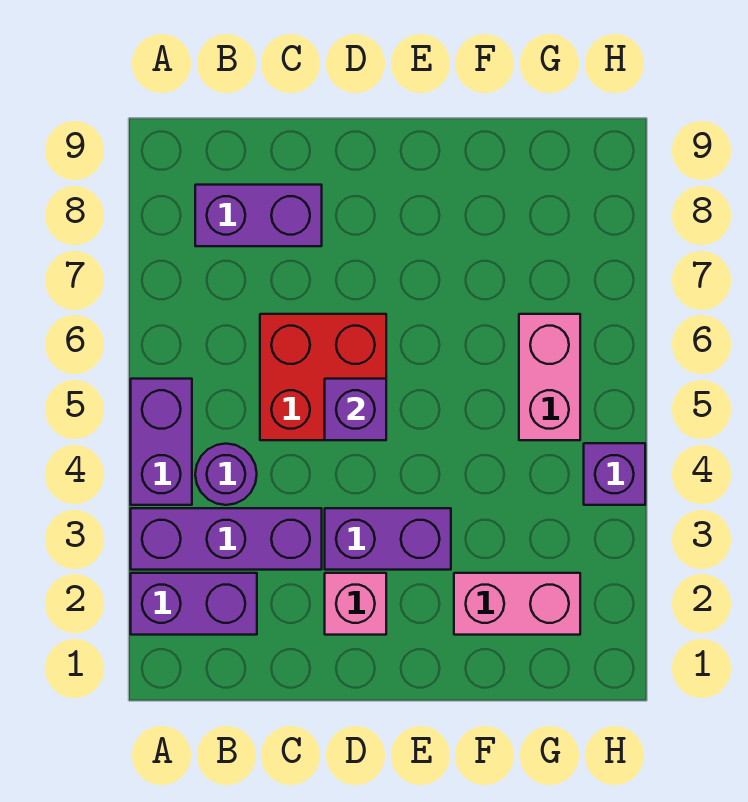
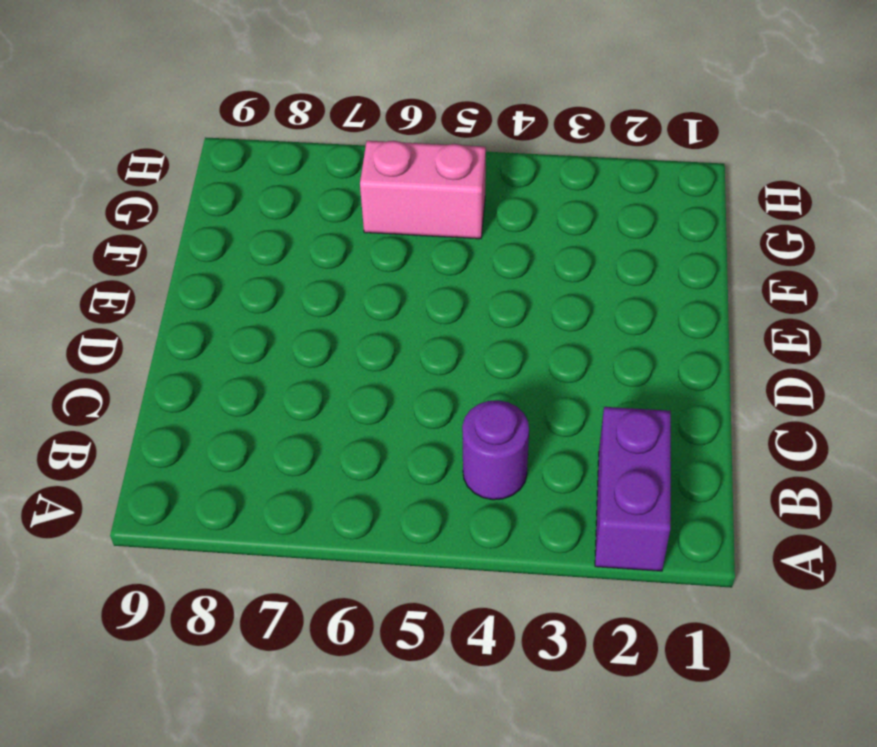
none -> purple 1x3 brick [131,508,322,570]
none -> purple 1x2 brick [131,379,192,505]
none -> purple 1x2 brick [195,185,322,246]

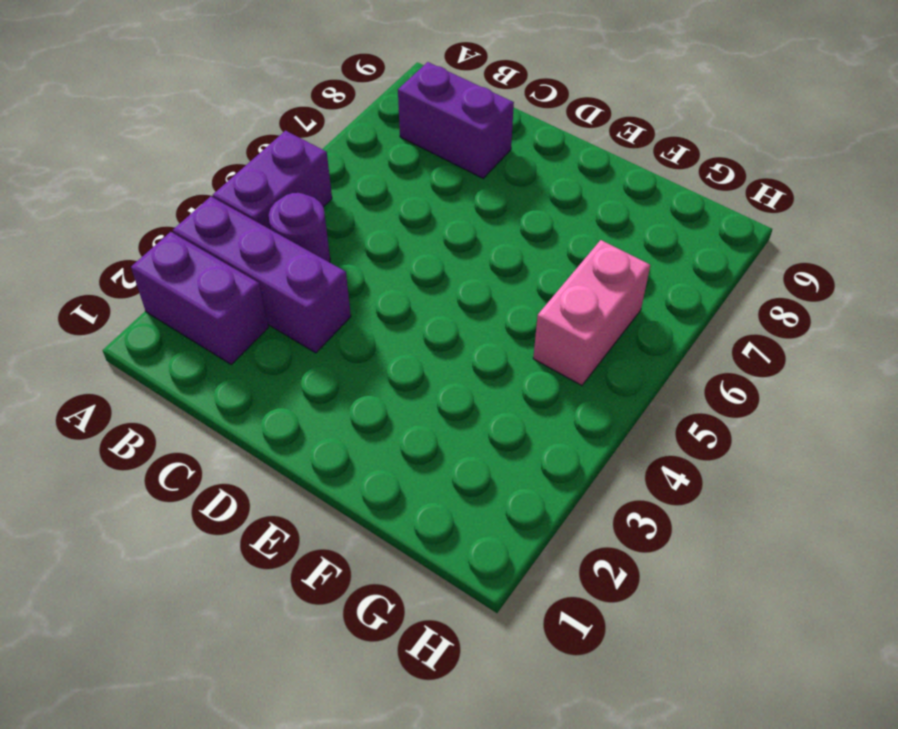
none -> red 2x2 brick [260,314,386,440]
none -> pink 1x1 brick [325,573,386,635]
none -> purple 1x2 brick [325,508,451,570]

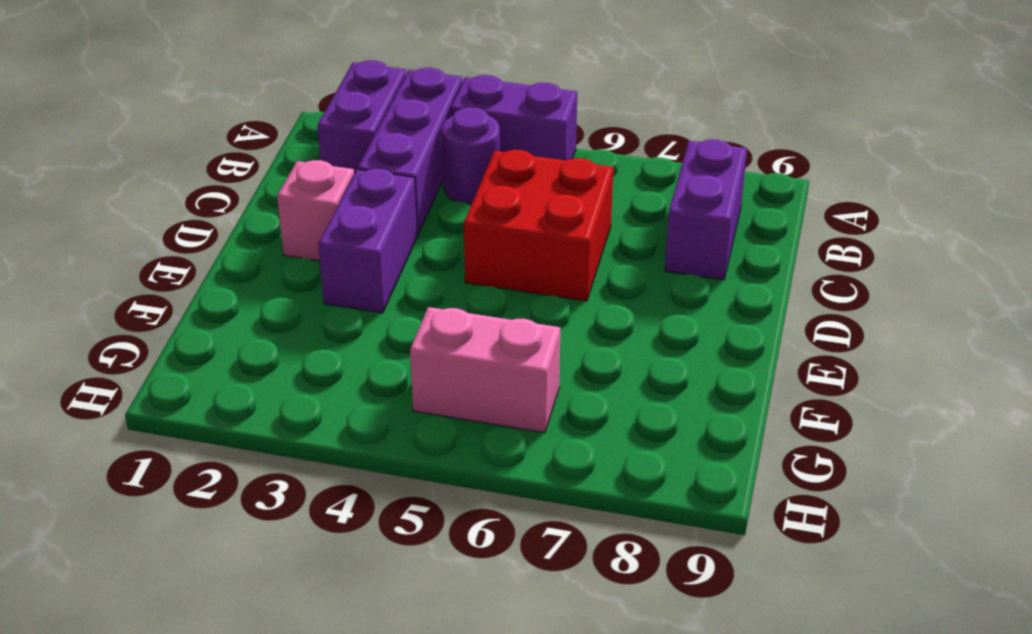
none -> pink 1x2 brick [454,573,580,635]
none -> purple 1x1 brick [584,443,645,505]
none -> purple 1x1 brick [325,379,386,440]

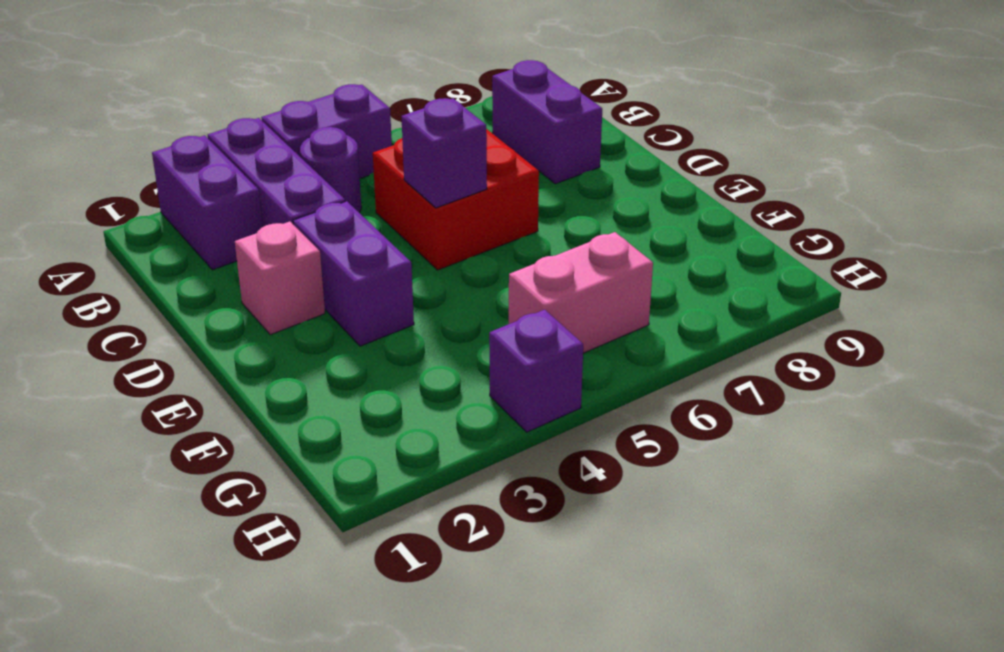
none -> pink 1x2 brick [454,573,580,635]

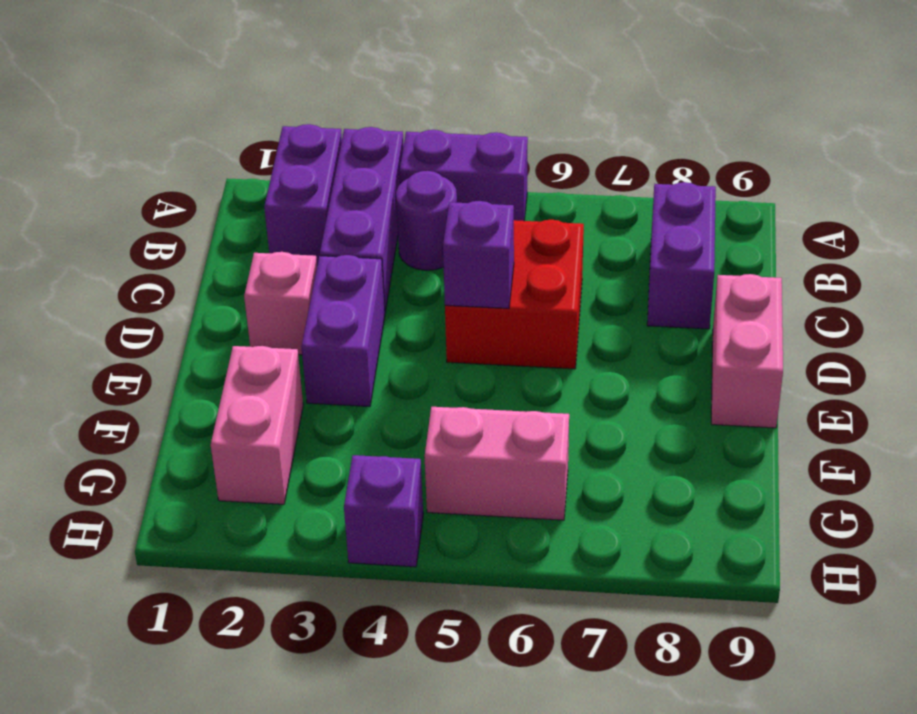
pink 1x2 brick [711,274,783,428] -> none

